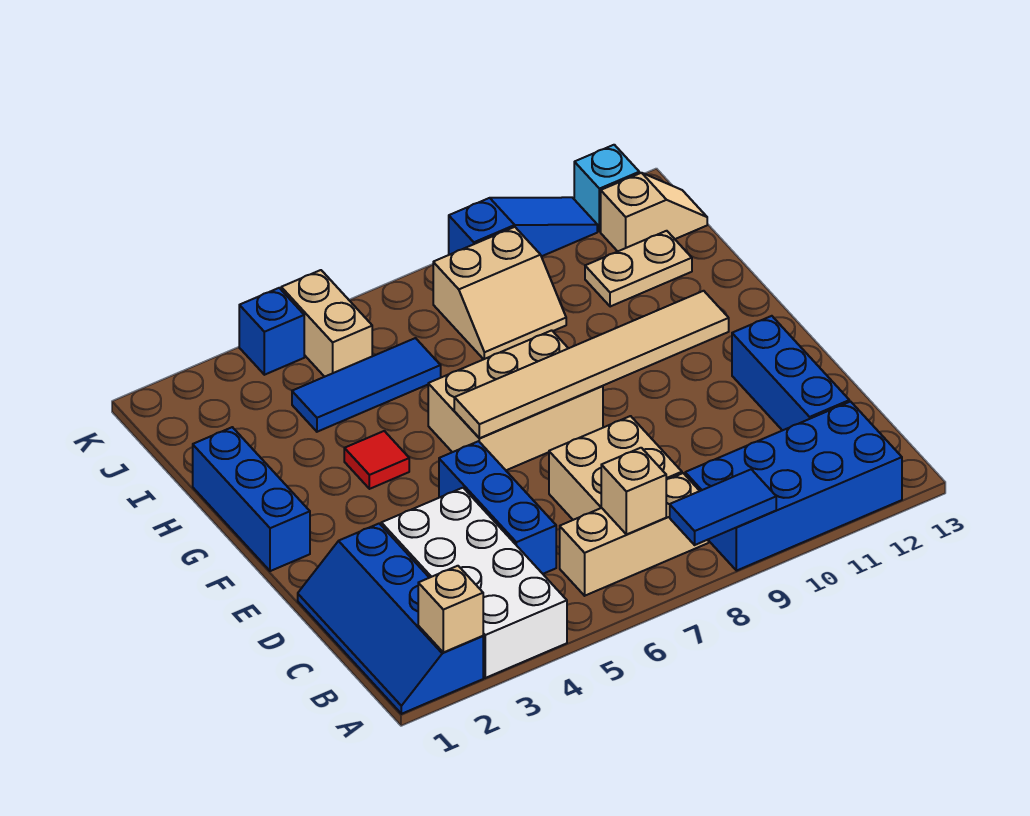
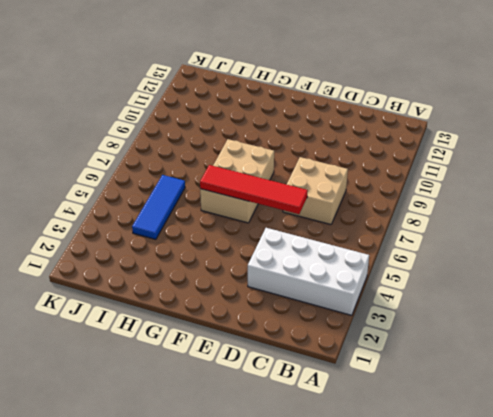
red 1x4 tile [200,165,308,214] -> tan 1x6 tile [454,291,729,438]
none -> blue 2x4 slope [298,523,483,714]
none -> blue 2x4 brick [685,402,902,571]
none -> tan 1x3 brick [560,473,708,596]

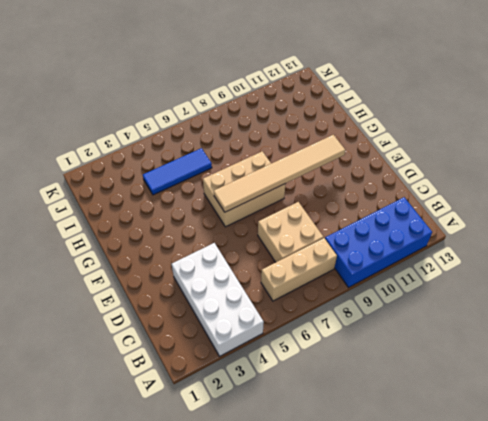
none -> blue 2x4 slope [298,523,483,714]
none -> blue 1x3 brick [439,441,556,574]
none -> blue 1x3 brick [732,316,849,431]

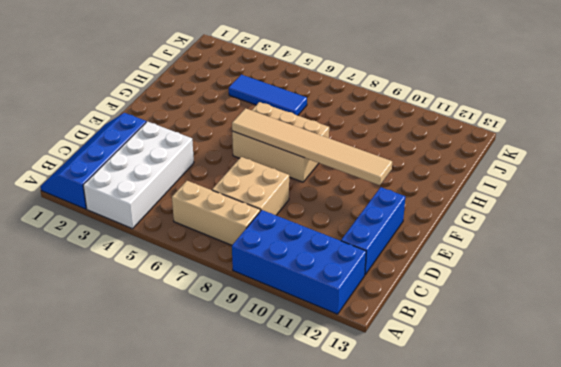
none -> blue 1x3 brick [439,441,556,574]
none -> blue 1x3 brick [193,427,310,571]
none -> red 1x1 tile [344,431,409,489]

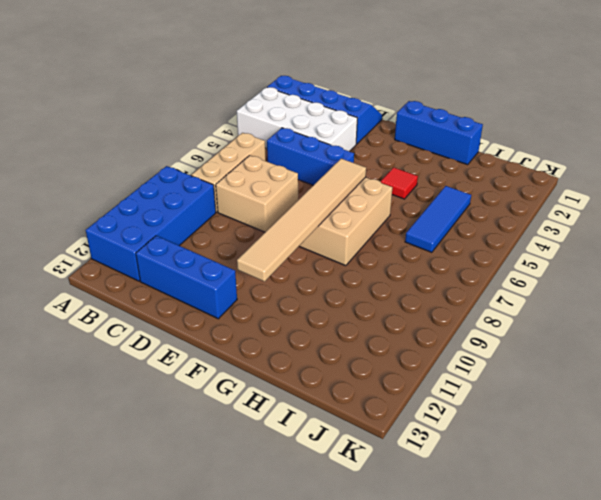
none -> tan 2x2 slope [433,227,566,359]
none -> tan 1x2 plate [585,231,692,307]
none -> tan 1x2 brick [281,270,372,377]

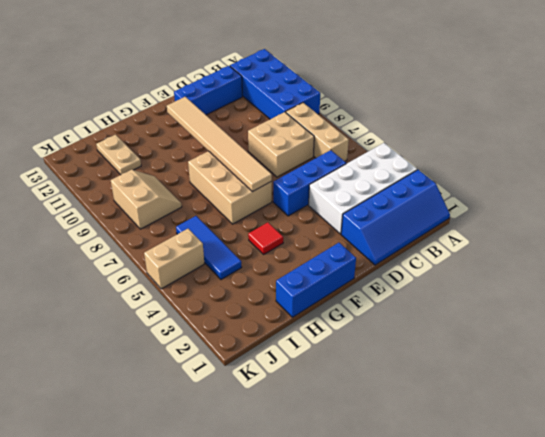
none -> tan 1x2 slope [601,173,707,251]
none -> blue 1x1 brick [239,288,304,375]
none -> blue 1x3 slope [449,197,597,256]

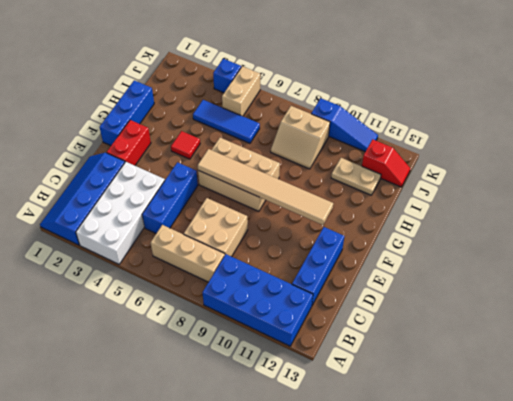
red 1x2 brick [107,120,151,166] -> none
red 1x2 slope [362,139,411,187] -> tan 1x2 slope [601,173,707,251]
none -> cyan 1x1 brick [574,145,639,232]
none -> tan 1x1 brick [418,566,483,652]
none -> blue 1x2 tile [670,469,776,545]

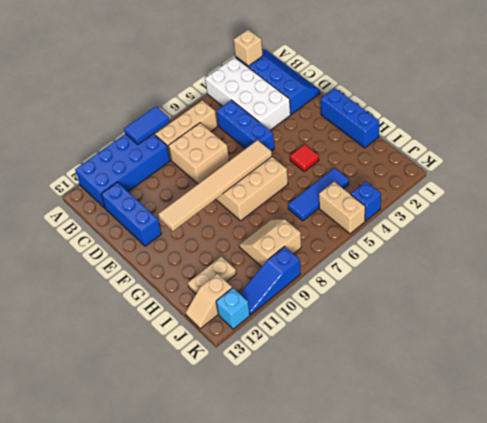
none -> tan 1x1 brick [601,448,666,534]

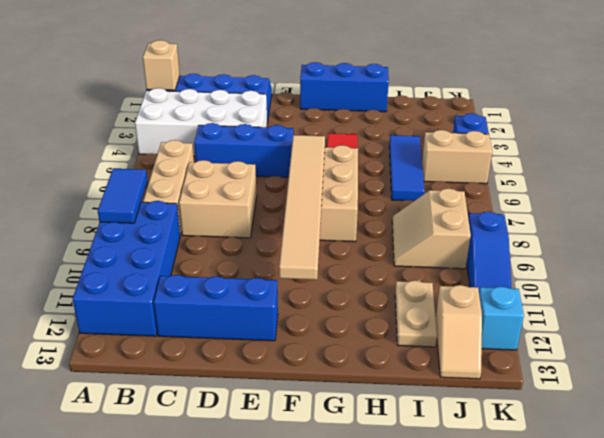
none -> tan 1x1 brick [601,448,666,534]

